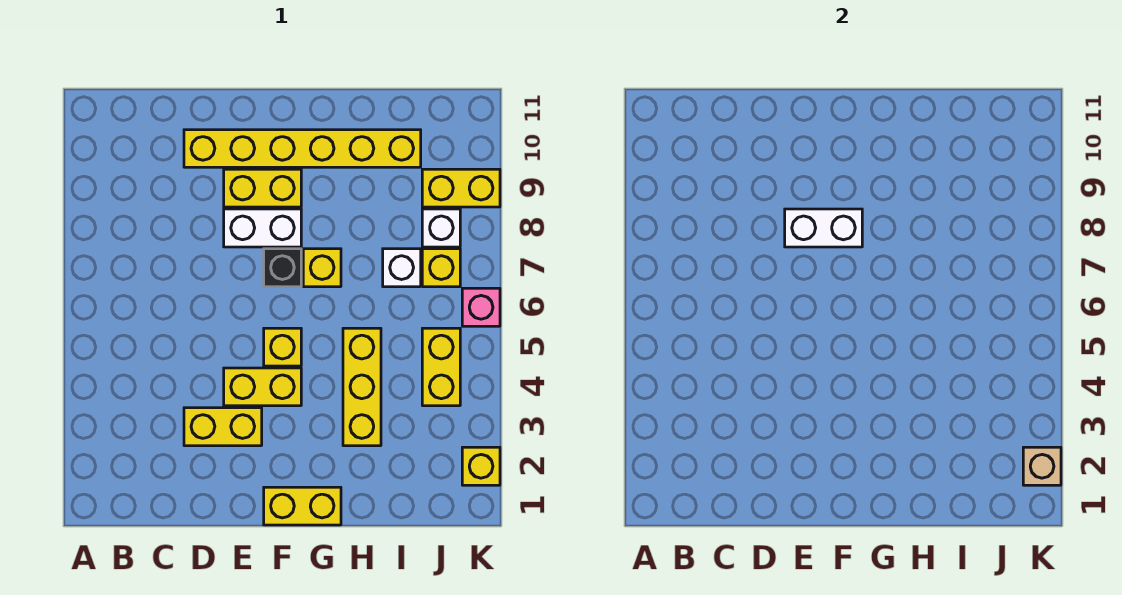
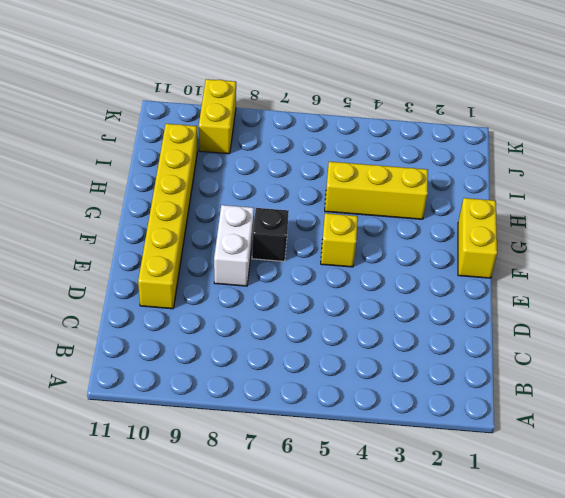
none -> yellow 1x2 brick [184,408,262,446]
none -> yellow 1x2 brick [224,368,301,406]
none -> yellow 1x2 brick [224,169,301,207]

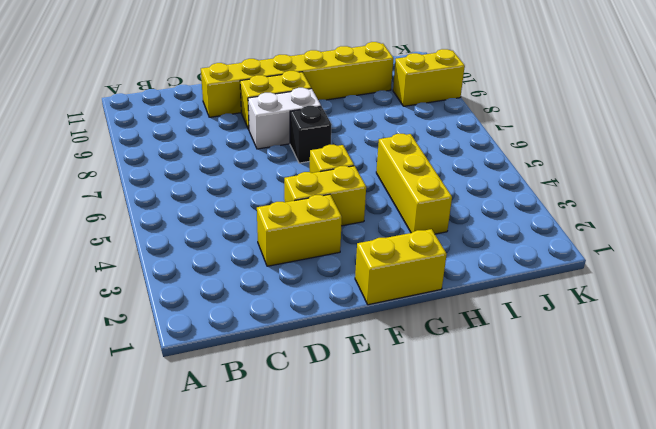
none -> yellow 1x1 brick [303,249,341,287]
none -> white 1x1 brick [383,249,421,287]
none -> yellow 1x2 brick [422,328,460,406]

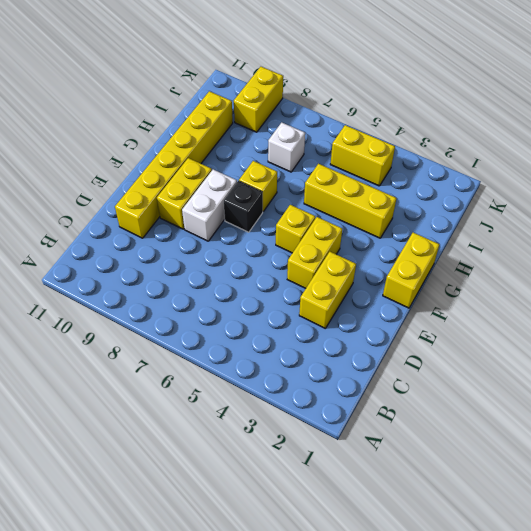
none -> yellow 1x1 brick [422,249,460,287]
none -> white 1x1 brick [422,209,460,247]
none -> yellow 1x1 brick [462,447,500,485]

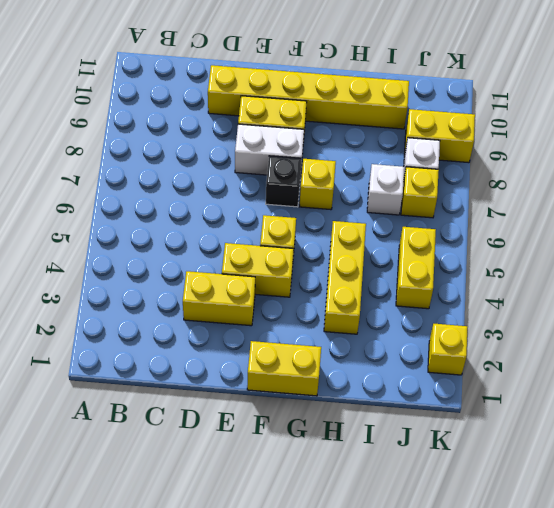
none -> pink 1x1 brick [462,288,500,326]
none -> white 1x2 brick [785,209,862,247]
none -> tan 1x1 brick [1023,447,1061,485]

